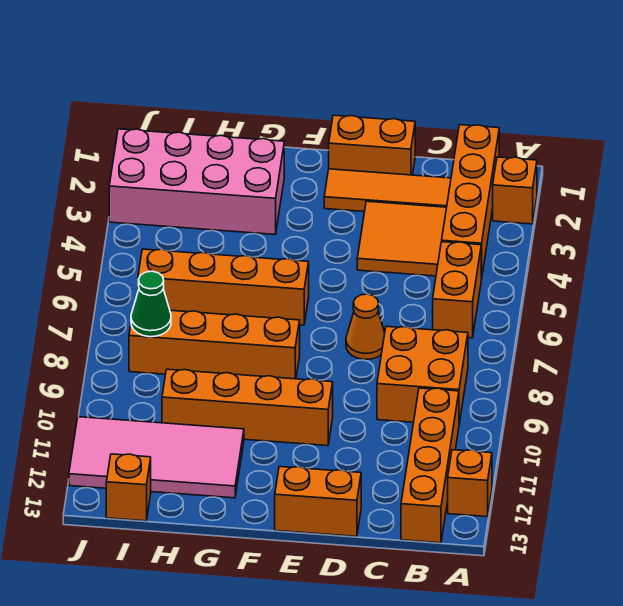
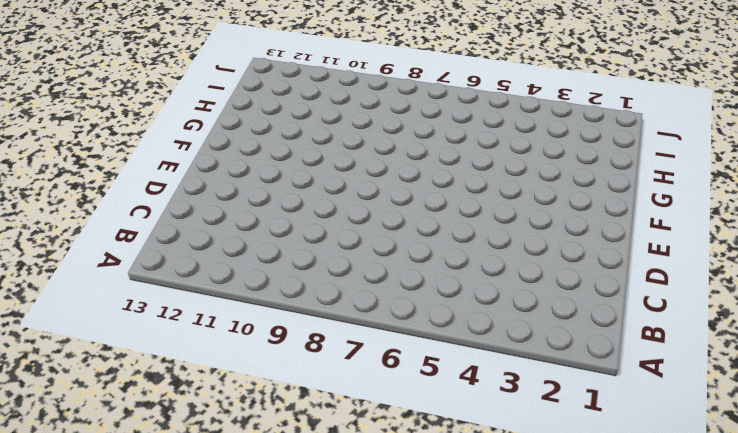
none -> orange 1x1 brick [493,157,537,224]
none -> orange 1x1 brick [448,450,492,517]
none -> orange 1x4 brick [442,125,499,279]

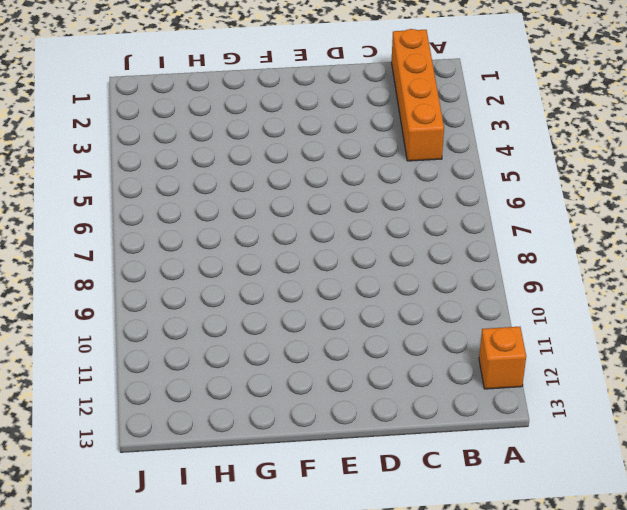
none -> orange 1x1 brick [493,157,537,224]
none -> orange 1x2 brick [433,242,481,338]
none -> orange 2x2 brick [377,326,468,423]

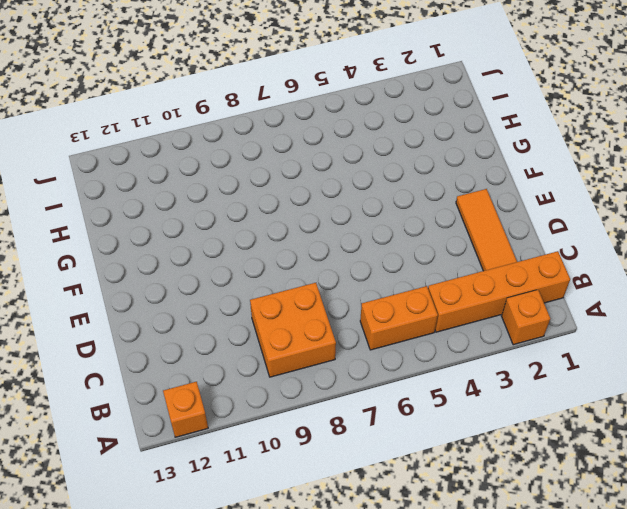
none -> orange 1x4 brick [401,388,459,543]
none -> orange 2x2 tile [357,201,447,276]
none -> orange 1x2 brick [329,115,415,175]

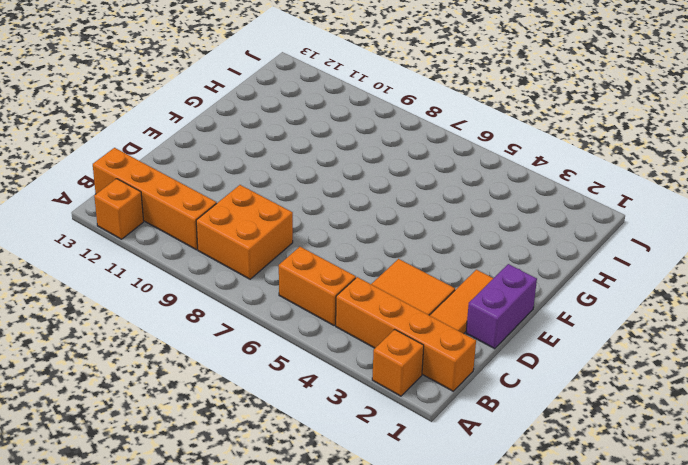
purple 1x2 brick [466,264,537,349] -> orange 1x2 brick [329,115,415,175]
none -> orange 1x1 cone [346,294,385,360]
none -> orange 1x2 brick [275,467,361,537]
none -> orange 1x4 brick [162,369,333,446]

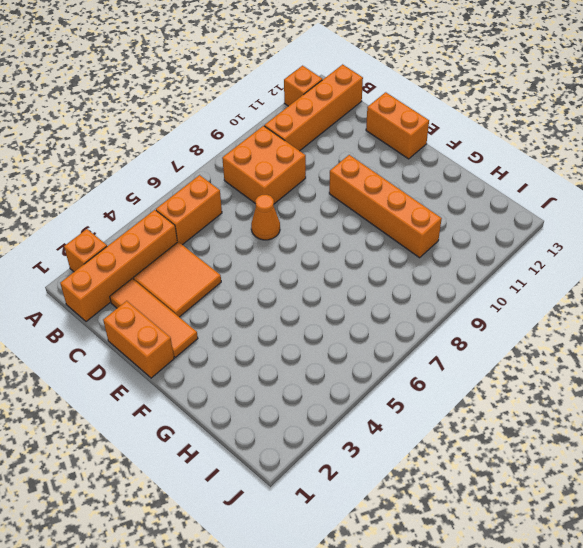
none -> orange 1x4 brick [138,249,309,325]
none -> orange 1x4 brick [129,310,300,379]
none -> pink 2x4 brick [109,129,284,235]

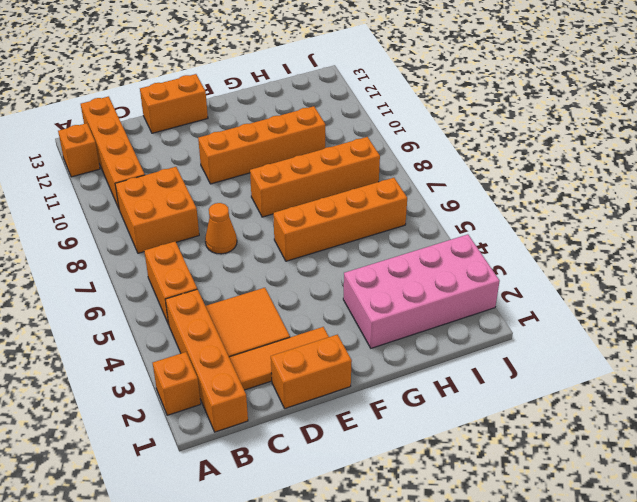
none -> pink 2x4 tile [69,417,244,498]
none -> orange 1x1 brick [106,454,151,521]
none -> green 1x1 cone [131,271,171,337]

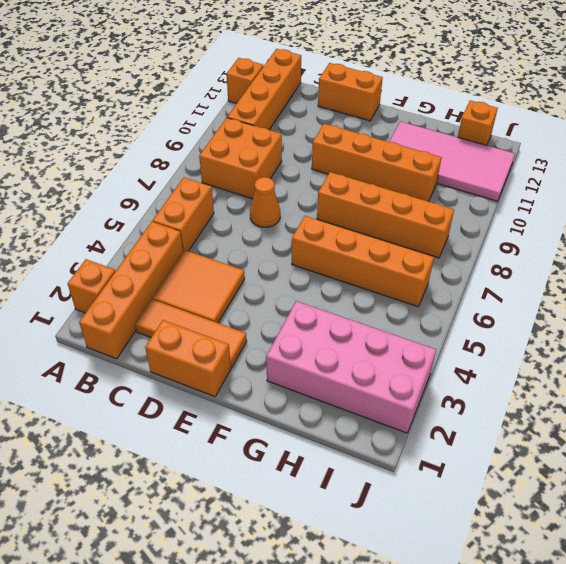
none -> green 1x1 cone [131,271,171,337]

